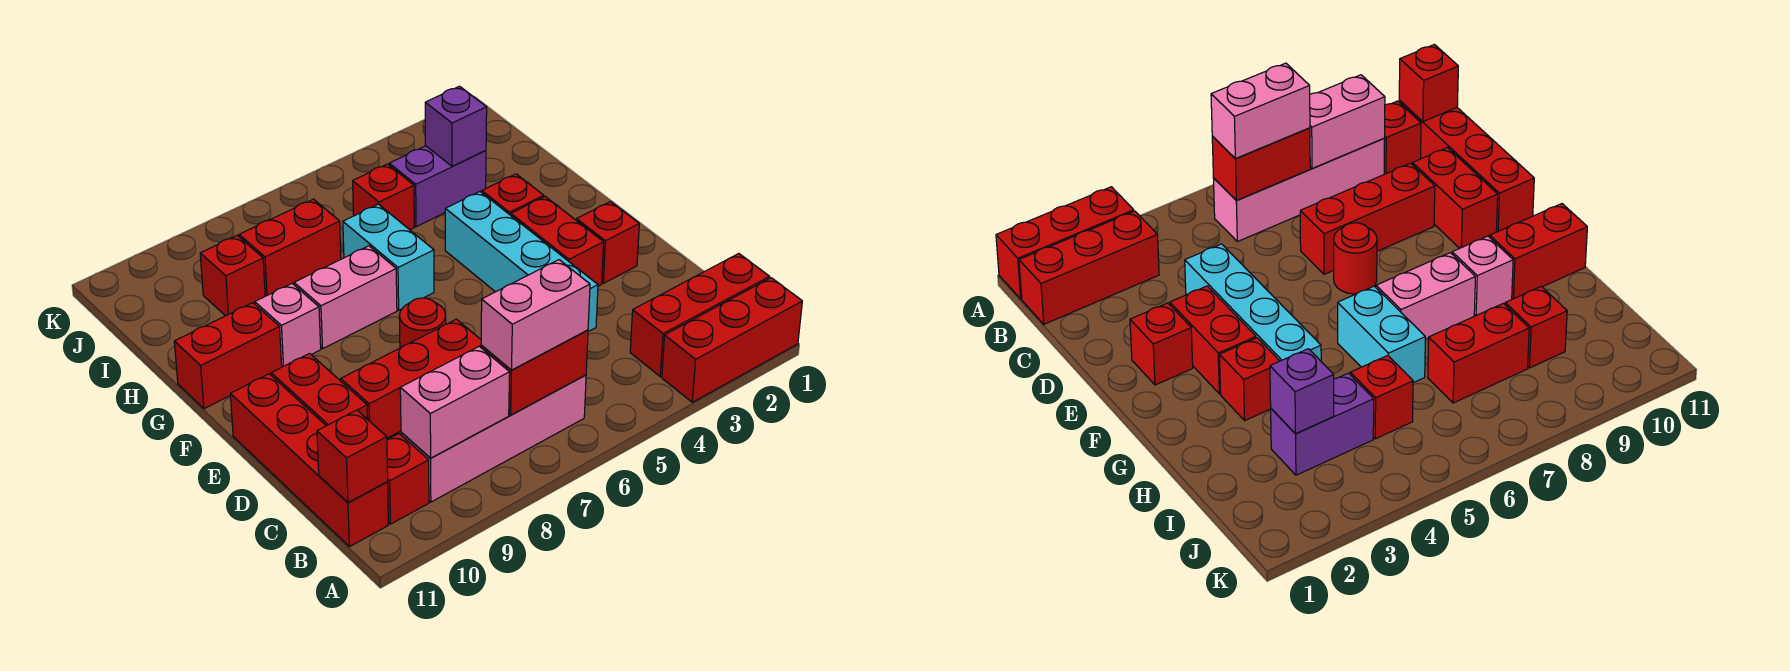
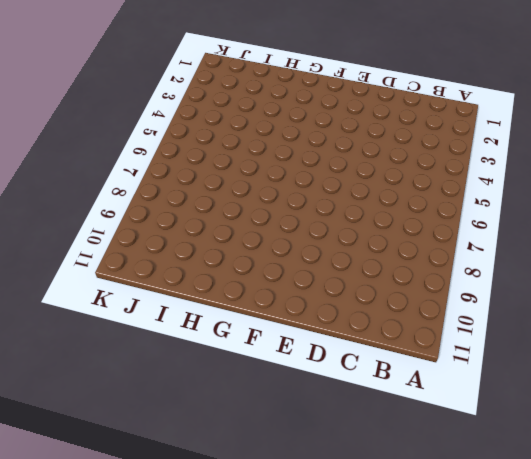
none -> red 1x3 brick [662,278,802,402]
none -> red 1x3 brick [630,254,769,376]
none -> pink 1x4 brick [401,375,586,502]

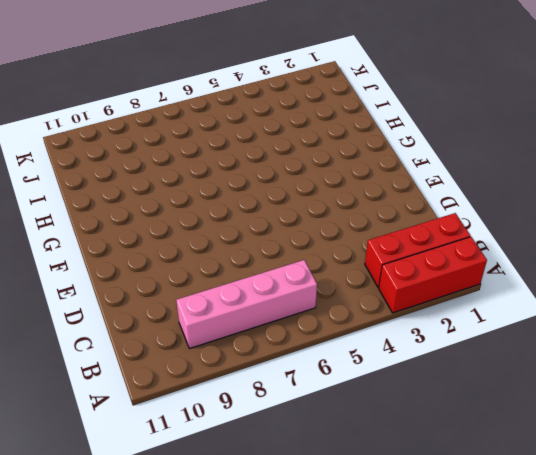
none -> red 1x1 brick [387,434,429,524]
none -> red 1x4 brick [230,374,388,547]
none -> cyan 1x4 brick [445,192,598,332]

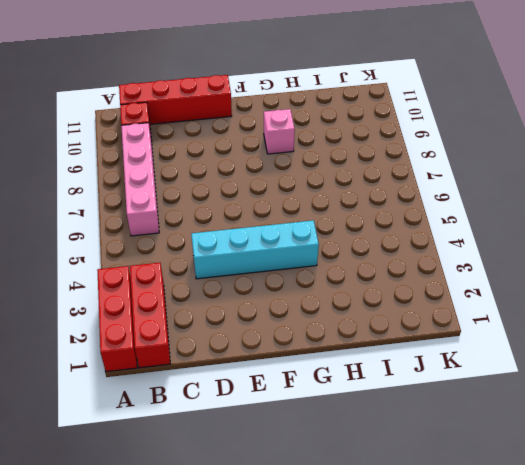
none -> red 1x3 brick [341,319,481,438]
none -> red 1x2 brick [271,354,368,426]
none -> red 1x1 brick [577,202,639,283]

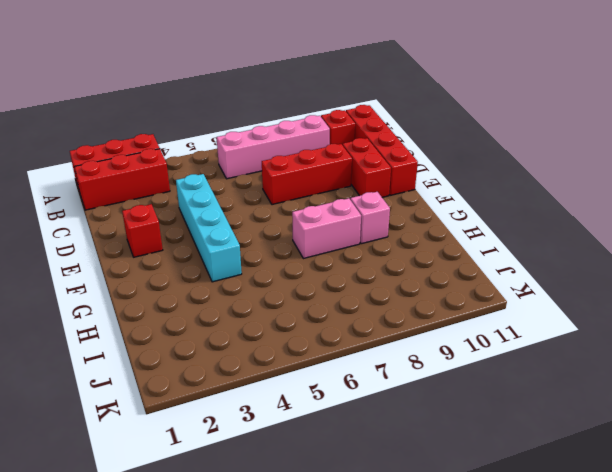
none -> red 1x2 brick [511,197,604,286]
none -> red 1x1 round brick [399,298,446,348]
none -> red 1x1 brick [482,174,544,215]

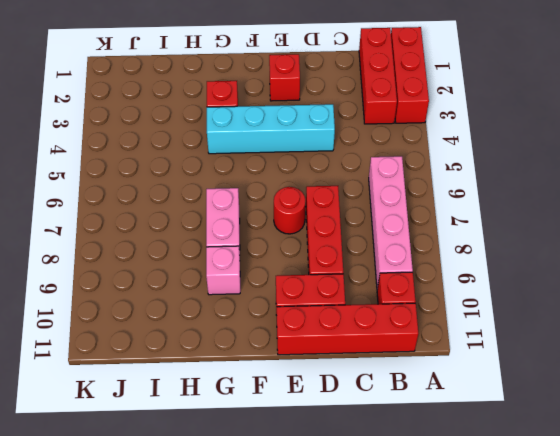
none -> red 1x2 brick [511,197,604,286]
none -> cyan 1x2 brick [343,204,434,310]
none -> red 1x2 brick [174,303,282,409]

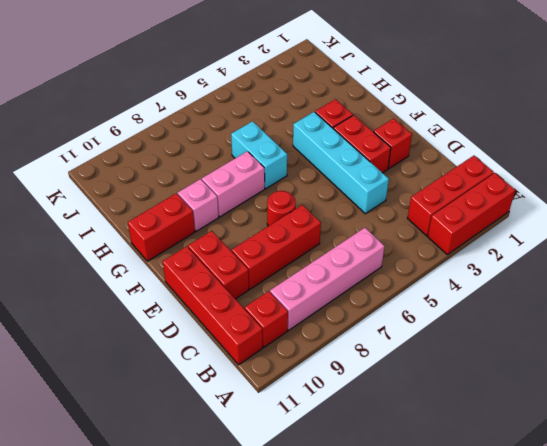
none -> purple 1x2 brick [389,146,486,227]
none -> red 1x1 brick [353,164,414,230]
none -> red 1x2 brick [239,199,341,296]

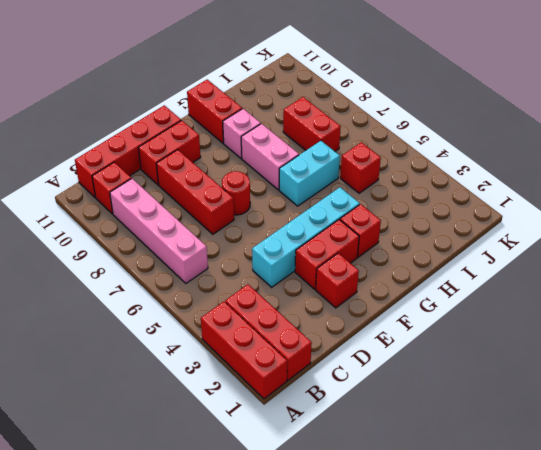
none -> purple 1x2 brick [389,146,486,227]
none -> red 1x1 brick [200,235,265,316]
none -> red 1x2 brick [481,330,588,415]

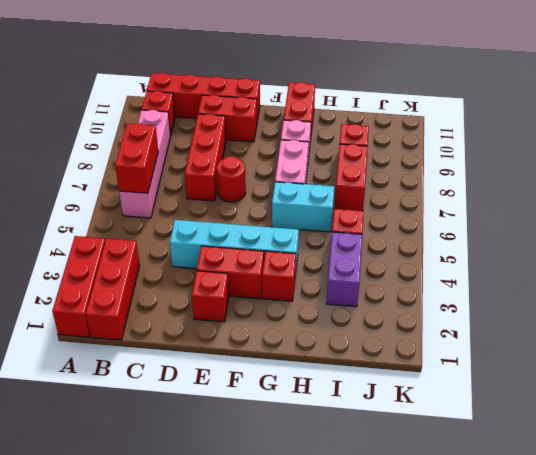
none -> pink 1x2 brick [400,346,510,458]
none -> red 1x1 brick [317,410,388,503]
none -> purple 1x1 brick [425,86,487,166]

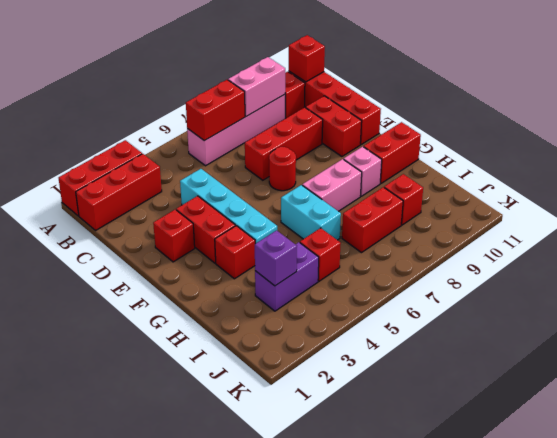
none -> pink 1x2 brick [481,260,590,370]

